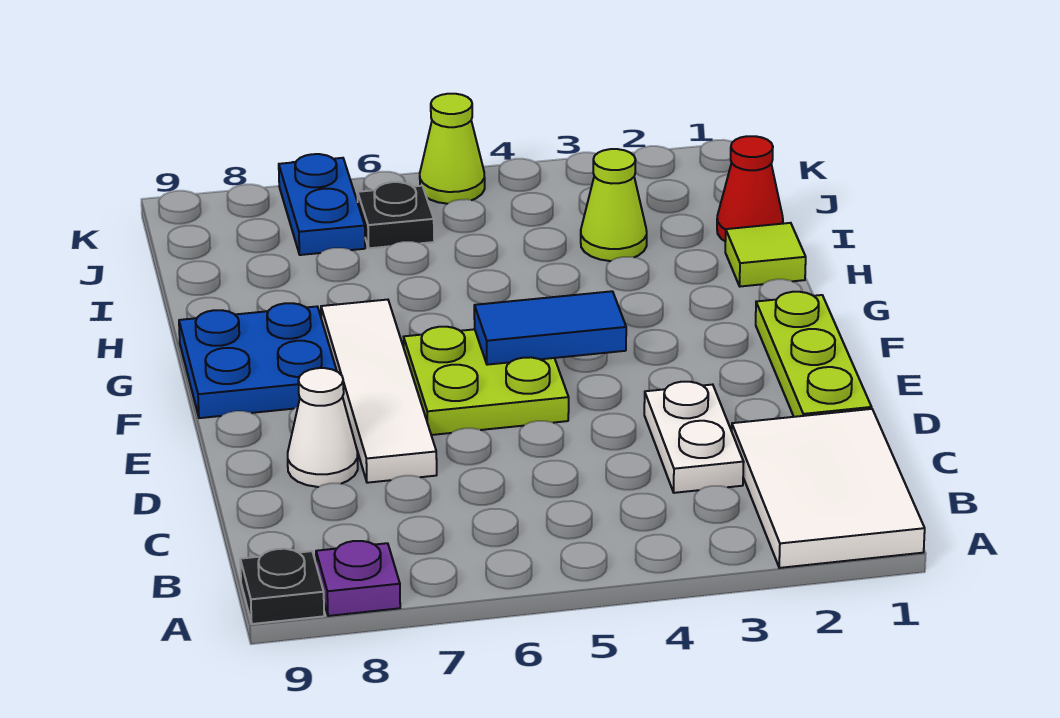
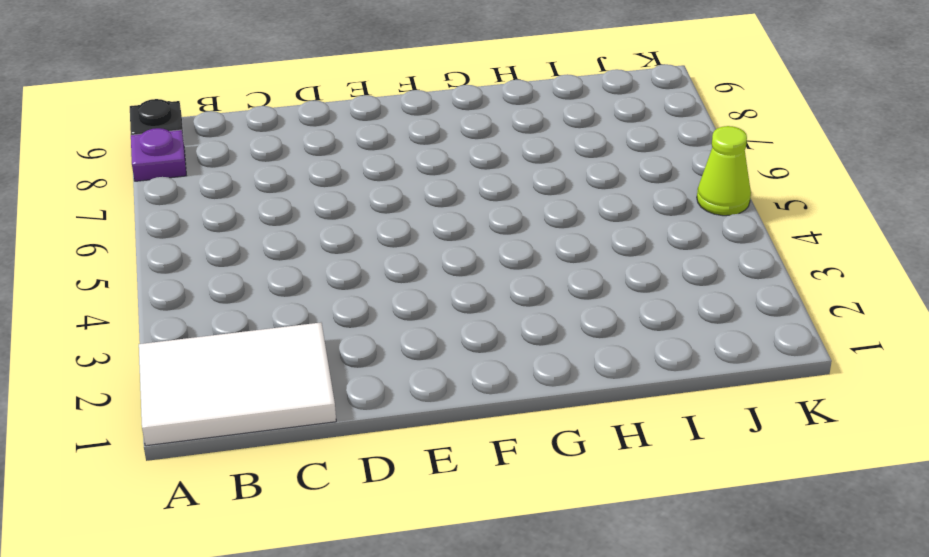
none -> white 1x2 plate [644,382,744,493]
none -> lime 1x3 plate [756,292,872,417]
none -> white 1x4 tile [321,300,437,483]

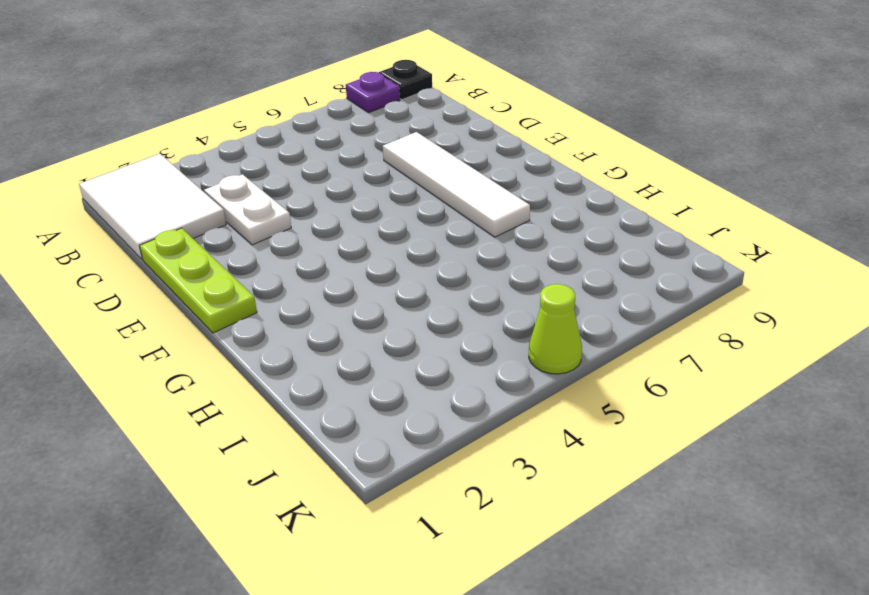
none -> white 1x1 cone [288,368,358,487]
none -> lime 2x2 plate [404,327,569,435]
none -> blue 2x2 plate [179,303,337,418]

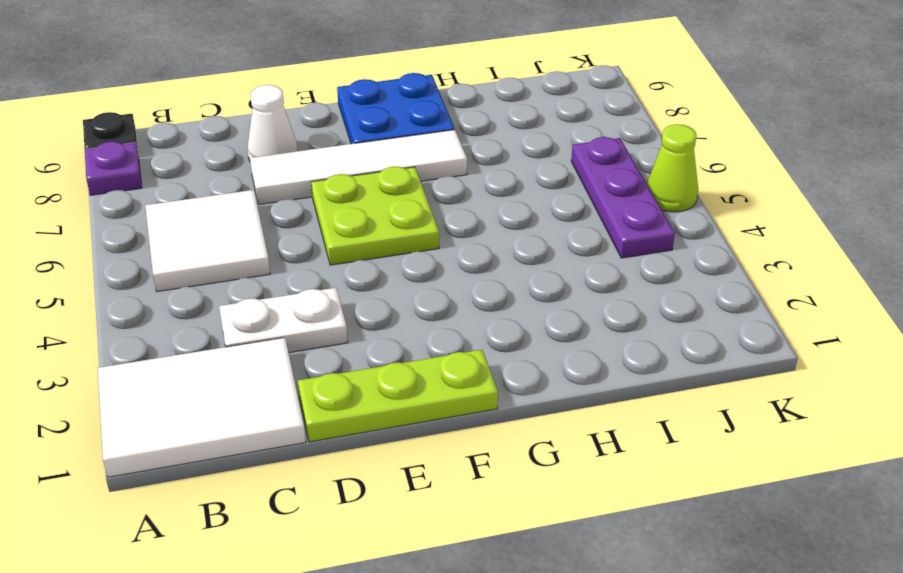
white 2x2 tile [145,190,270,292] -> none
purple 1x3 plate [571,137,675,258] -> black 1x1 plate [358,182,434,248]
none -> lime 1x1 tile [725,223,806,287]
none -> red 1x1 cone [717,136,783,241]
none -> lime 1x1 cone [581,149,647,261]

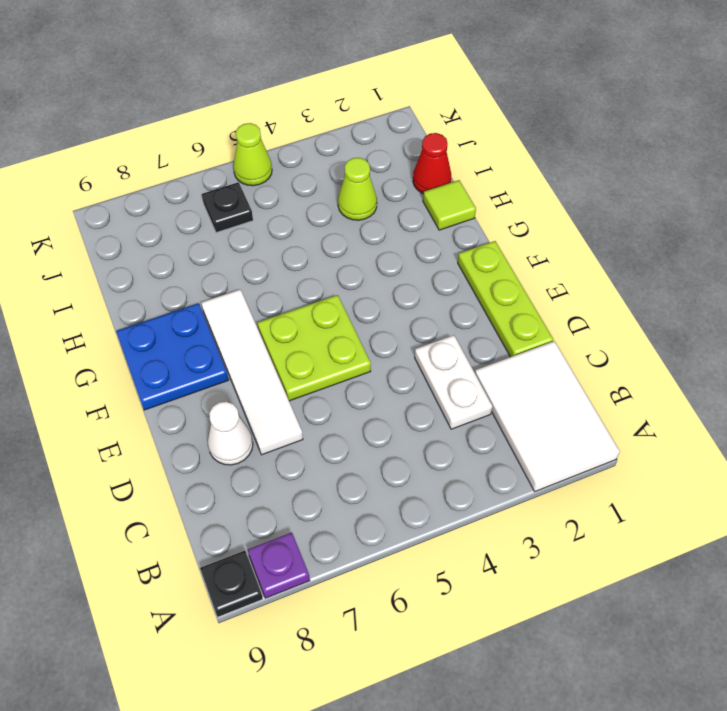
none -> blue 1x2 plate [279,154,365,255]
none -> blue 1x2 tile [474,291,626,365]

